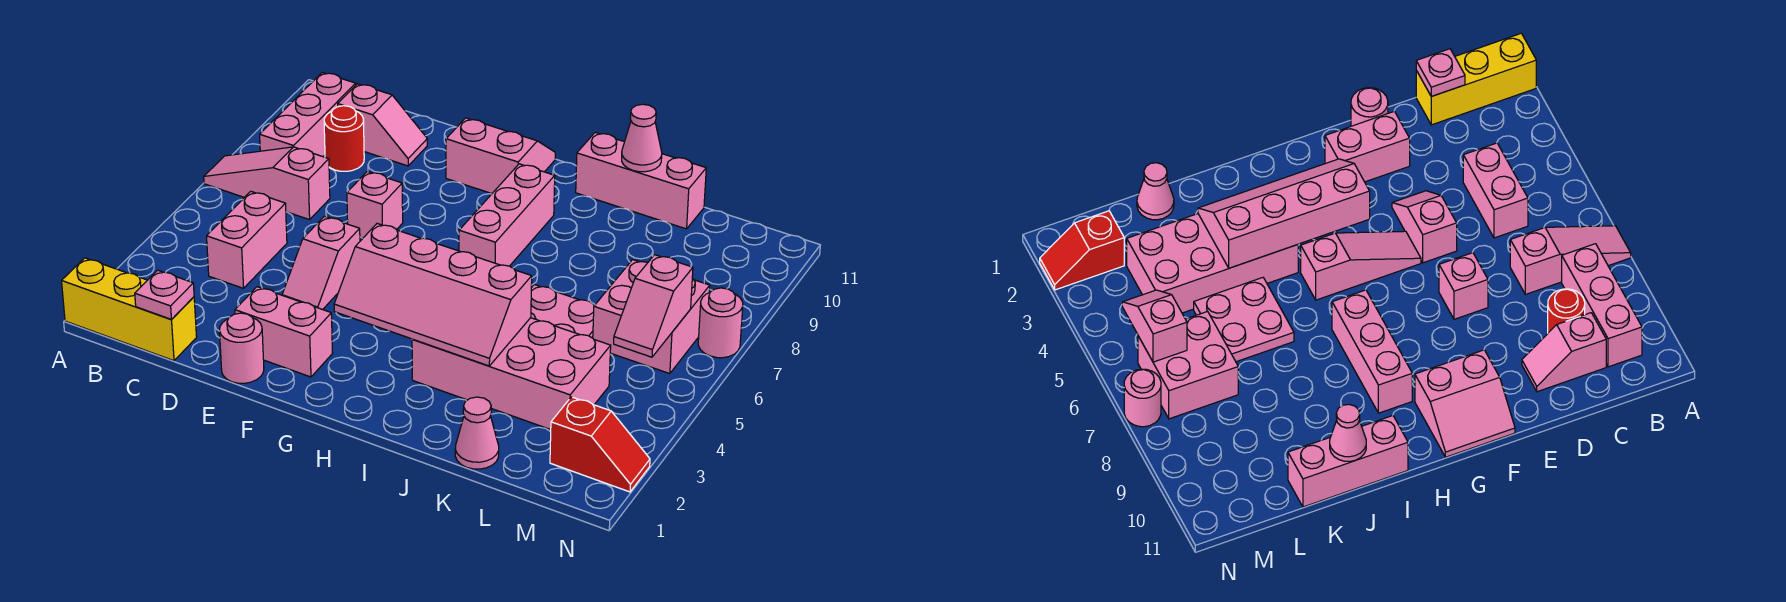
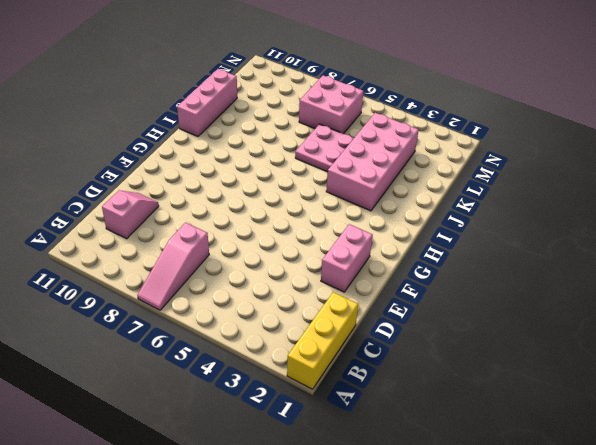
none -> pink 1x3 brick [260,72,356,157]
none -> pink 1x2 brick [207,191,287,288]
none -> red 1x1 round brick [324,106,364,171]

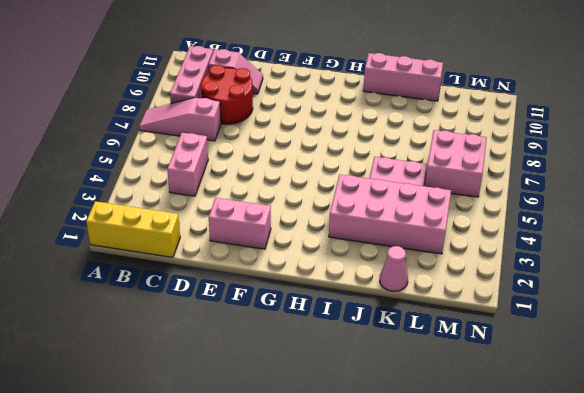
red 2x2 round brick [201,65,253,124] -> red 1x1 round brick [324,106,364,171]
none -> pink 1x1 round brick [220,313,264,383]
none -> pink 1x2 slope [282,216,360,310]
none -> pink 1x1 brick [347,171,403,238]

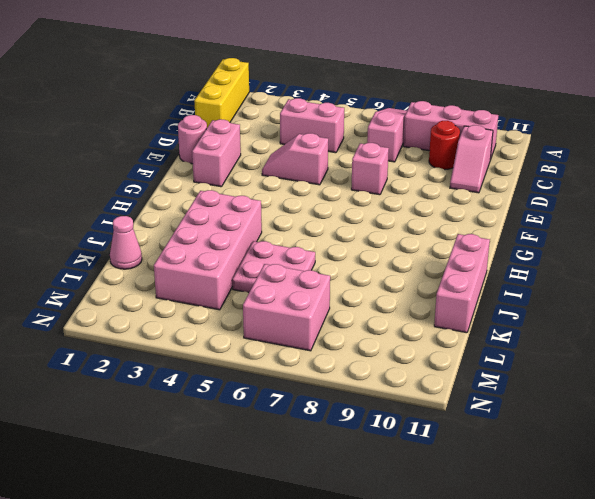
none -> pink 1x3 slope [1301,231,1421,300]
none -> pink 2x2 slope [446,118,555,194]
none -> pink 1x3 brick [459,164,555,266]

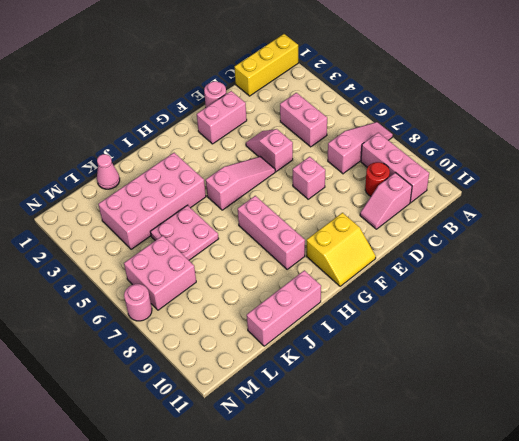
yellow 2x2 slope [306,213,376,286] -> pink 2x2 slope [446,118,555,194]
none -> red 1x2 slope [550,397,650,492]
none -> pink 1x1 plate [135,270,194,319]
none -> pink 2x4 slope [334,224,532,366]

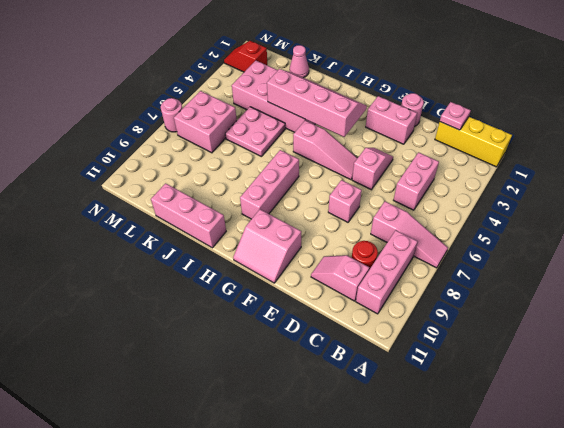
none -> pink 1x1 cone [622,104,662,172]
none -> pink 1x2 slope [614,255,693,357]

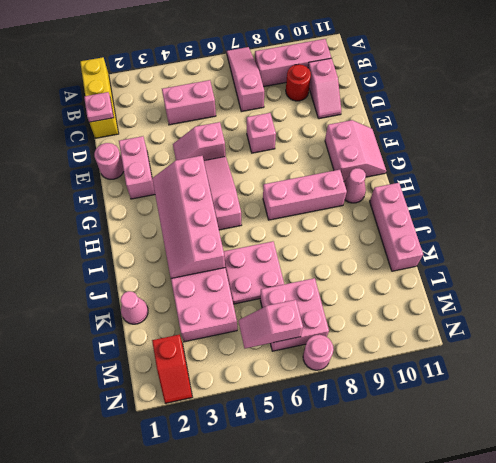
pink 1x1 cone [344,168,366,203] -> pink 1x1 cone moved to [622,104,662,172]

